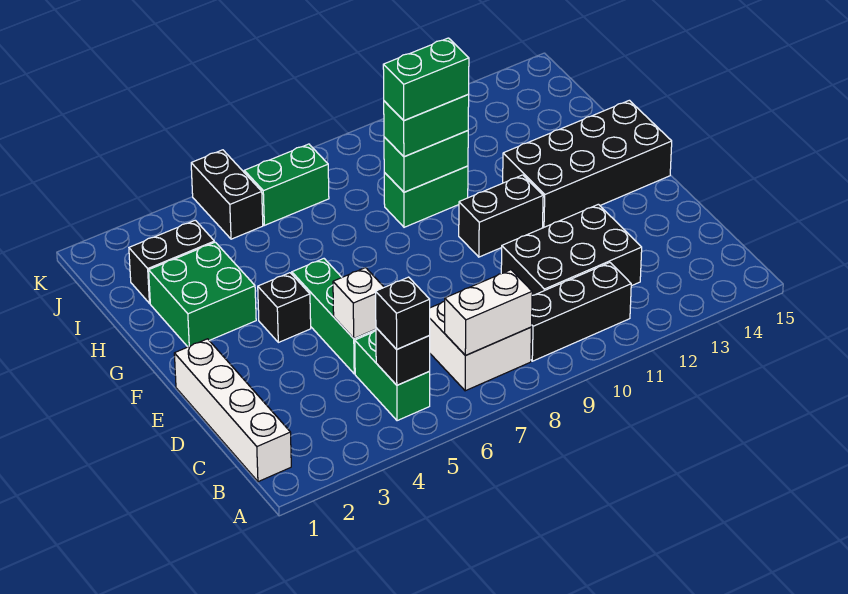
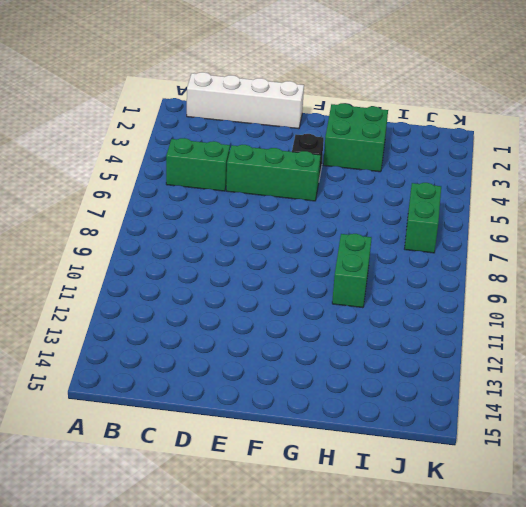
none -> white 2x2 brick [430,301,531,391]
none -> black 1x3 brick [531,263,631,361]
none -> black 2x3 brick [501,204,642,295]

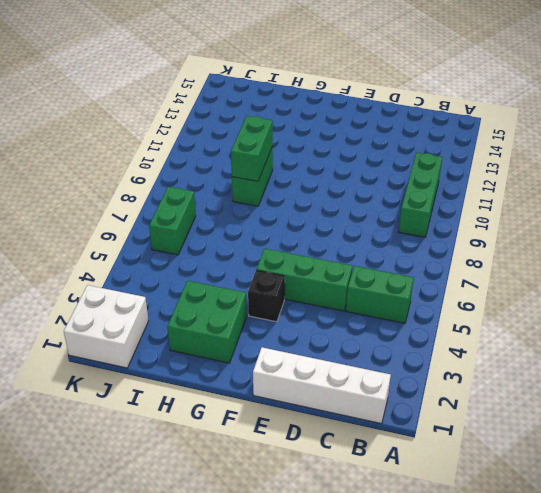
green 1x3 brick [399,152,442,237] -> black 1x3 brick [531,263,631,361]
white 2x2 brick [64,285,148,368] -> white 2x2 brick moved to [430,301,531,391]
none -> black 2x3 brick [501,204,642,295]
none -> black 1x2 brick [459,175,543,257]
none -> black 2x4 brick [503,100,672,228]

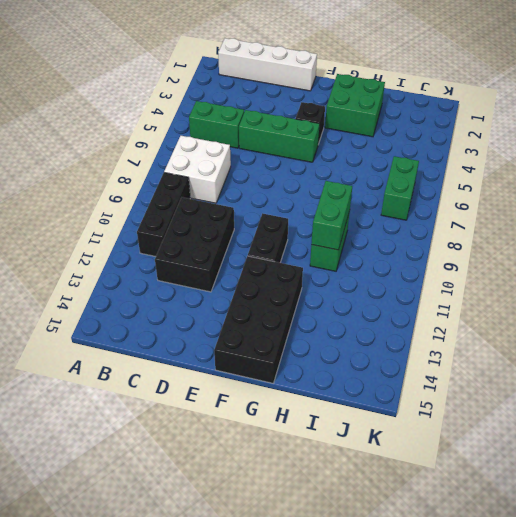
none -> black 1x2 brick [129,220,215,303]
none -> black 1x2 brick [191,150,263,239]
none -> black 1x1 brick [376,328,430,385]

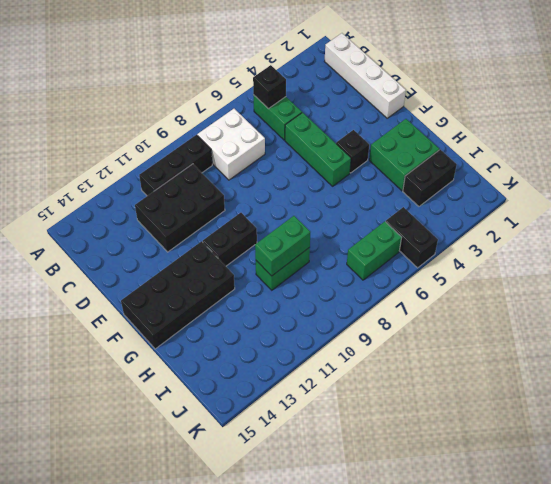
none -> white 1x2 brick [445,270,532,356]
none -> white 1x1 brick [333,268,384,339]
none -> black 1x1 brick [376,277,430,349]

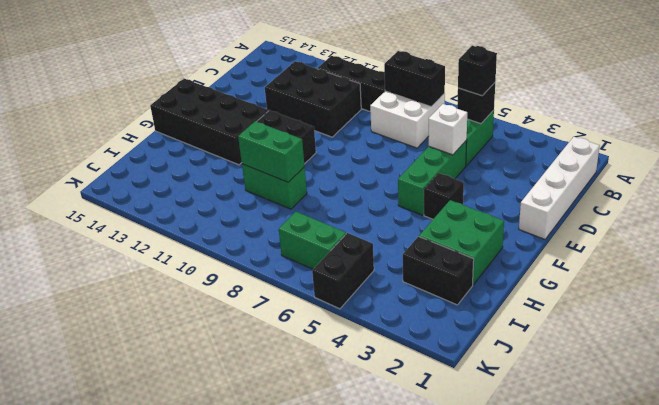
black 1x2 brick [384,51,445,107] -> white 1x2 brick [445,270,532,356]
none -> green 1x2 brick [384,95,469,157]
none -> green 1x2 brick [383,38,469,121]

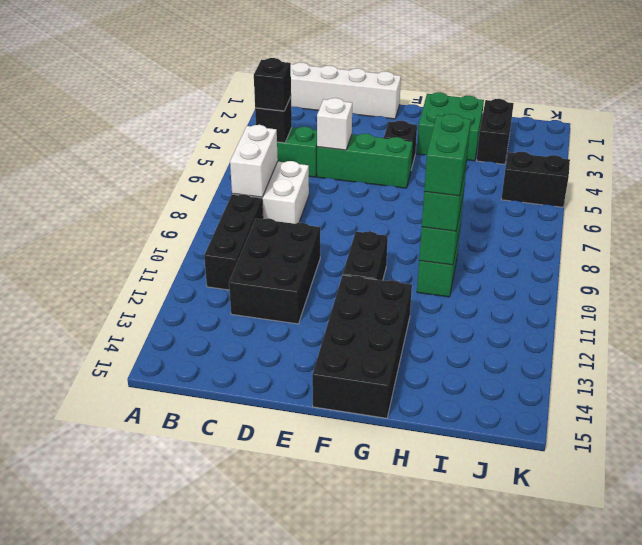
none -> green 1x2 brick [244,144,329,225]

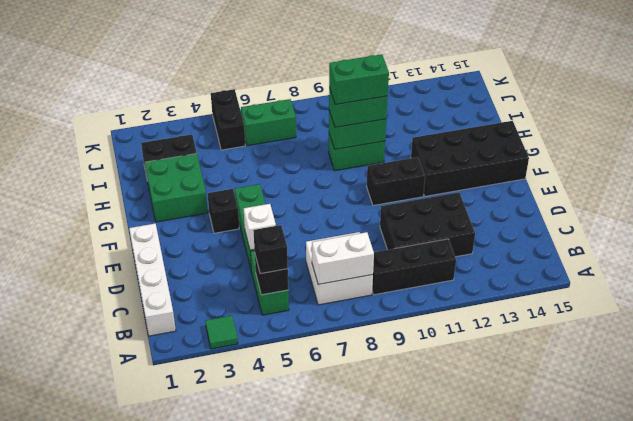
green 1x1 tile [205,316,238,349] -> none

